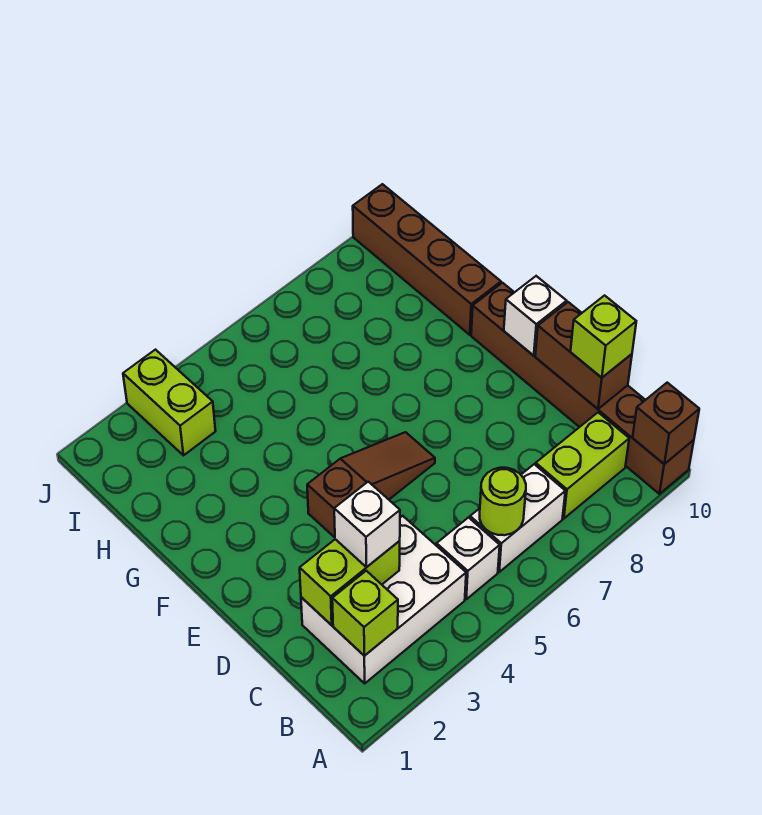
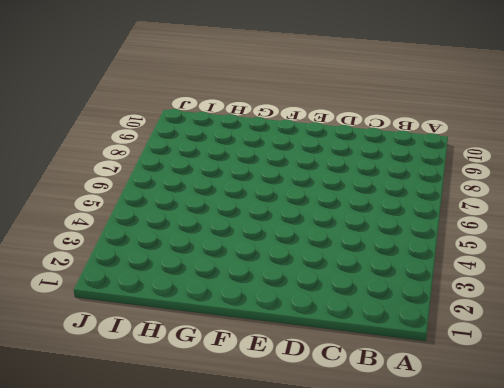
none -> brown 1x6 brick [471,283,694,494]
none -> white 2x3 brick [301,516,466,683]
none -> white 1x1 brick [437,518,500,599]

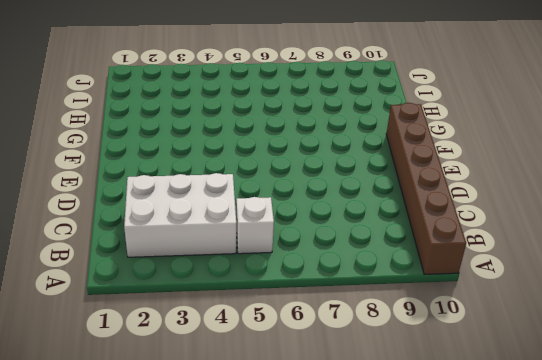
none -> white 1x2 brick [470,464,565,572]
none -> lime 1x2 brick [536,412,629,518]
none -> brown 1x3 slope [307,432,435,537]

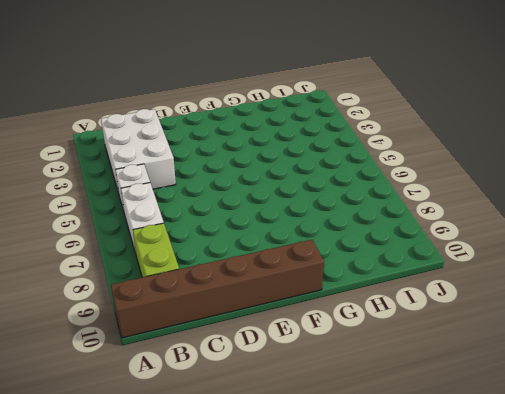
none -> brown 1x3 slope [307,432,435,537]
none -> brown 1x4 brick [353,184,501,335]
none -> lime 1x2 brick [123,350,216,455]

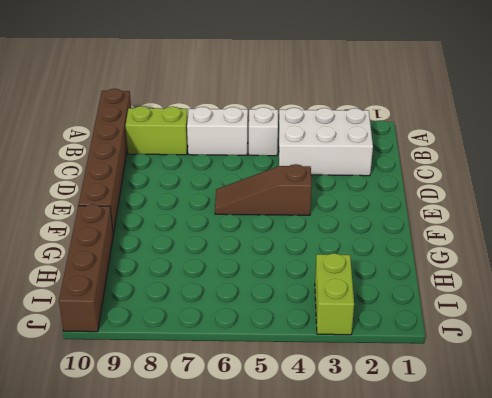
none -> brown 1x1 brick [633,383,699,464]
none -> lime 1x1 brick [332,571,398,656]
none -> lime 1x1 round brick [480,468,526,535]

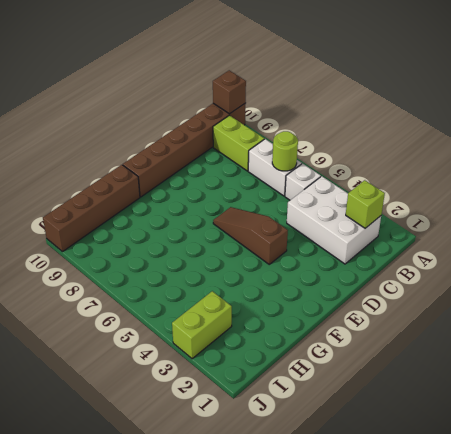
none -> lime 1x2 brick [300,539,400,625]
none -> brown 1x2 brick [535,302,632,409]
none -> white 1x1 brick [504,276,567,356]

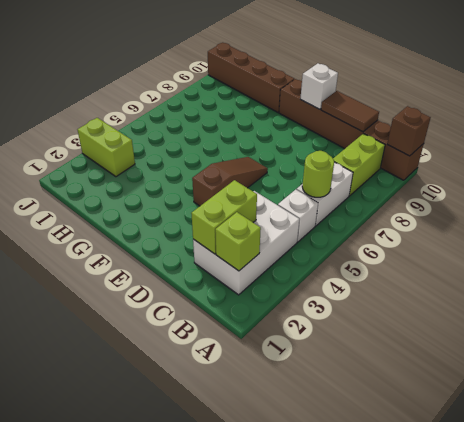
brown 1x2 tile [321,91,379,132] -> brown 1x2 brick [535,302,632,409]
none -> white 1x1 brick [334,482,400,567]
none -> lime 1x1 brick [571,296,636,378]

